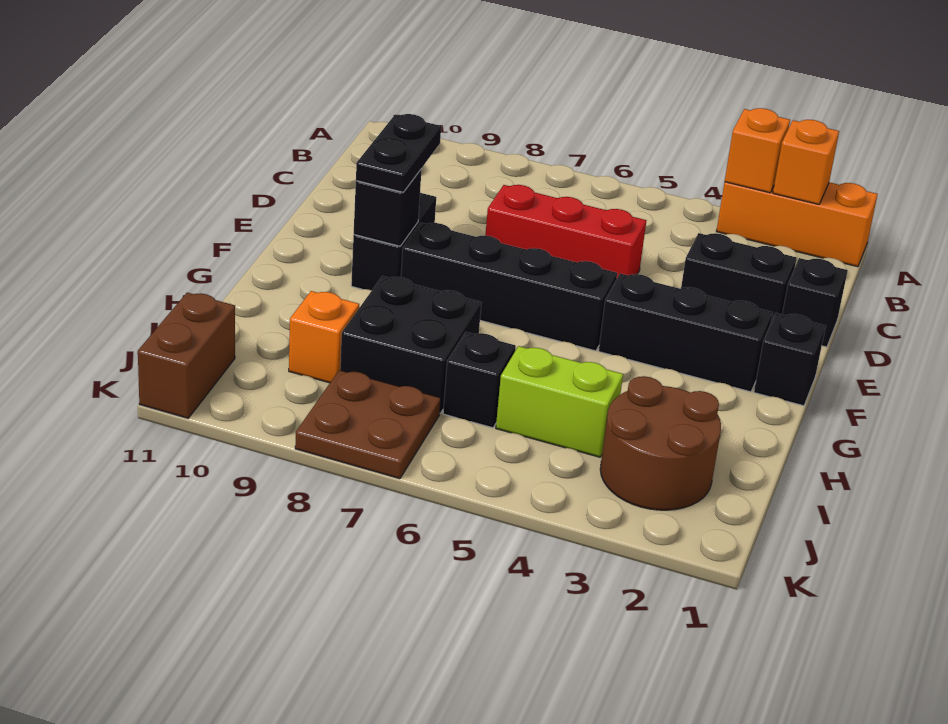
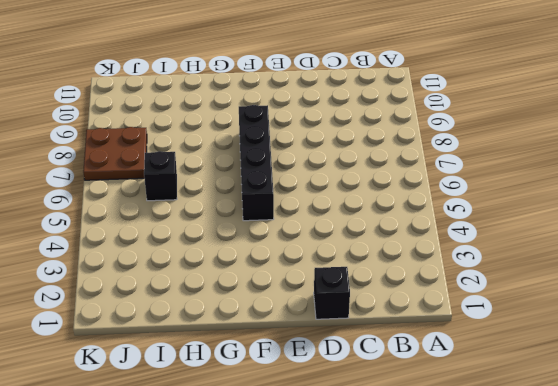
none -> orange 1x3 brick [716,182,878,267]
none -> black 1x2 brick [681,233,797,322]
none -> red 1x3 brick [485,185,646,277]

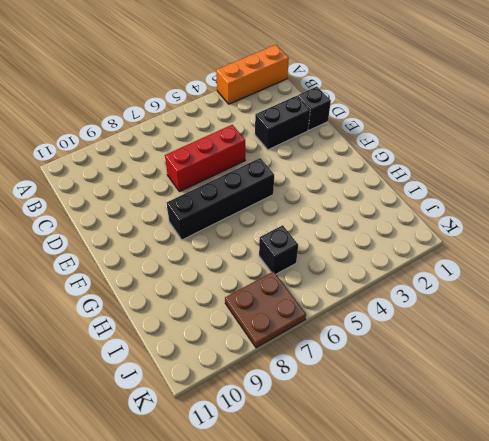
none -> black 1x2 brick [351,193,436,290]
none -> black 1x1 brick [754,313,826,406]
none -> black 1x3 brick [599,273,773,392]

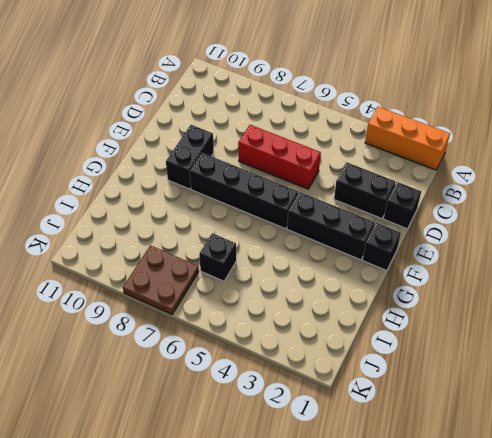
none -> black 2x2 brick [340,276,482,413]
none -> brown 2x2 round brick [600,376,721,510]
none -> lime 1x2 brick [496,346,623,457]

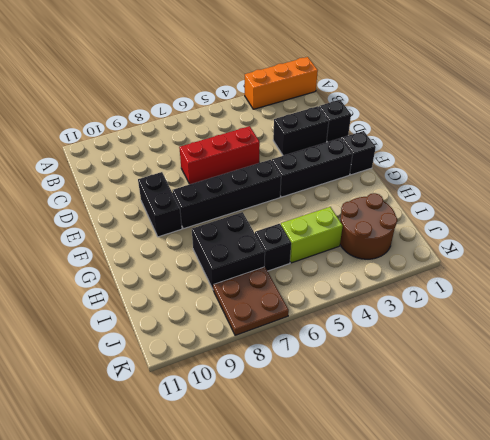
none -> orange 1x1 brick [289,291,359,383]
none -> brown 1x2 brick [138,293,235,418]
none -> orange 1x1 brick [773,120,839,204]

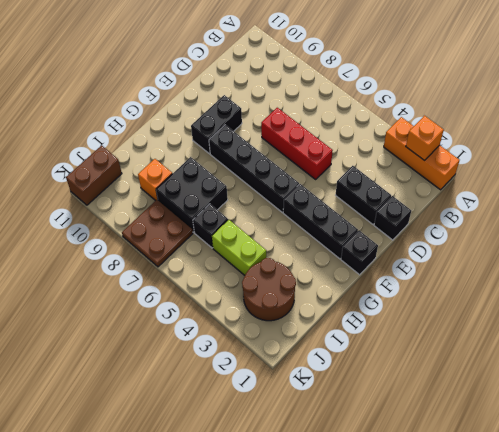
none -> orange 1x1 brick [725,108,790,193]
none -> black 1x1 brick [354,169,422,246]
none -> black 1x2 plate [356,114,441,192]

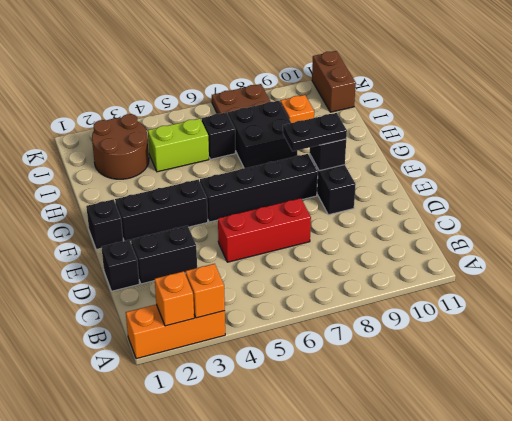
black 1x2 plate [283,113,347,151] -> black 1x2 plate turned to [356,114,441,192]

